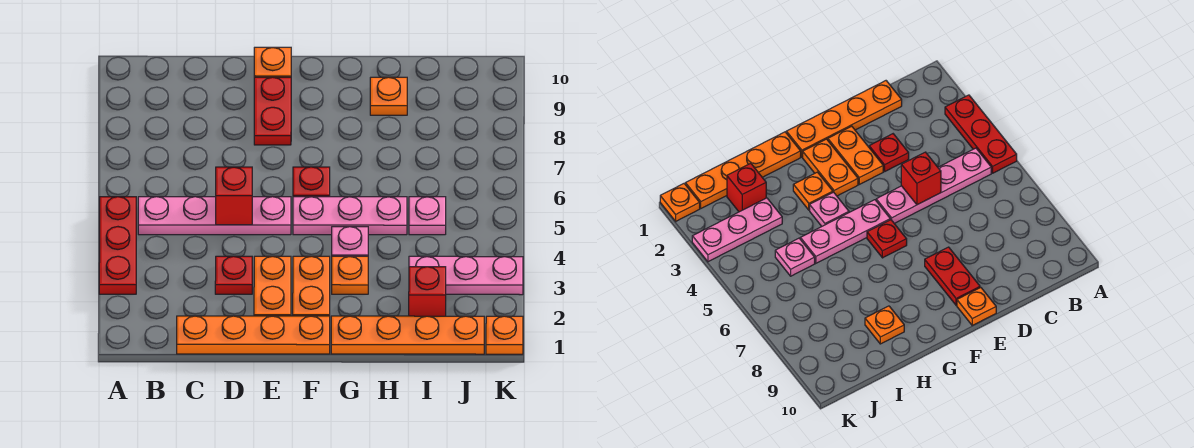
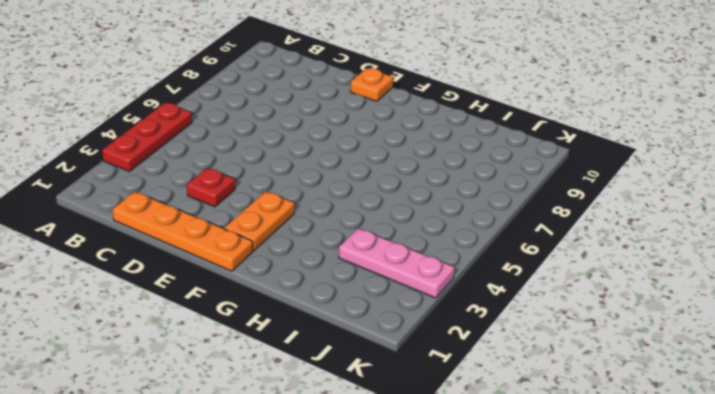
none -> pink 1x4 plate [138,197,291,235]
none -> orange 1x2 plate [254,256,291,316]
none -> red 1x2 plate [254,77,291,145]

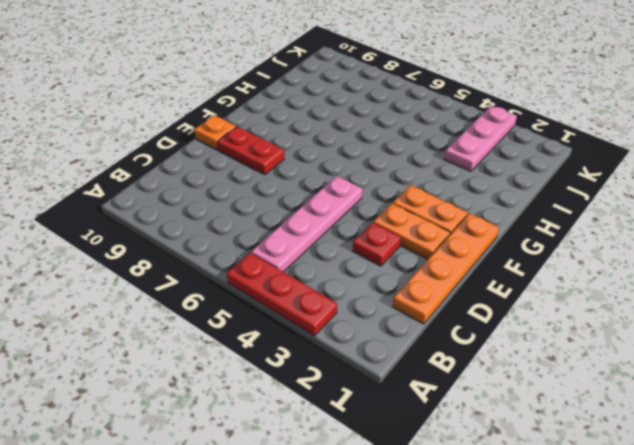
none -> pink 1x3 plate [293,197,407,235]
none -> red 1x1 plate [293,167,330,197]
none -> orange 1x4 plate [331,316,484,354]

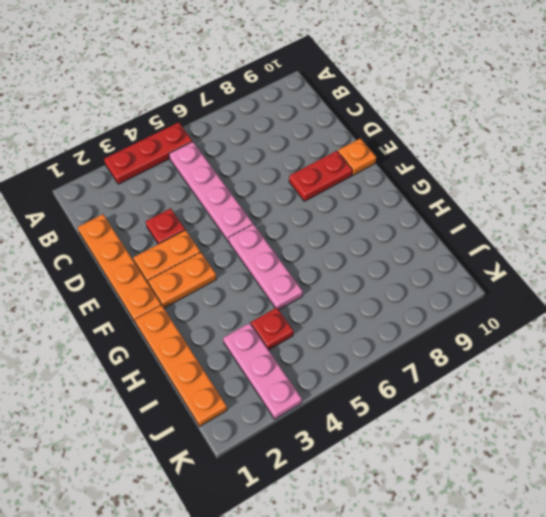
red 1x1 plate [251,307,293,350] -> red 1x1 plate moved to [293,167,330,197]
none -> orange 1x1 plate [332,256,368,294]
none -> pink 1x1 plate [332,227,368,256]
none -> orange 1x1 plate [370,77,407,115]

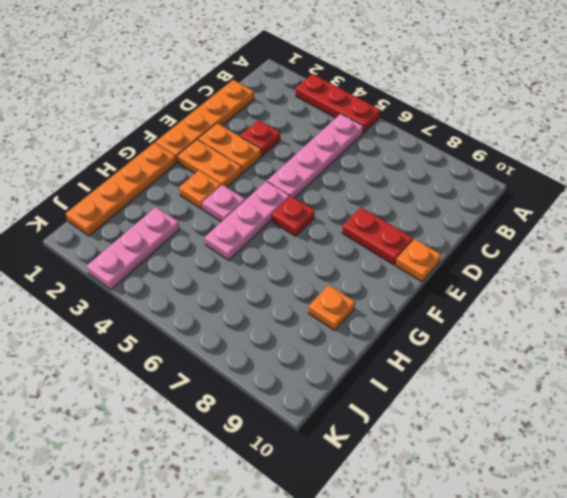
none -> red 1x1 brick [409,267,446,316]
none -> pink 1x1 plate [409,197,446,235]
none -> orange 1x1 plate [486,316,523,354]

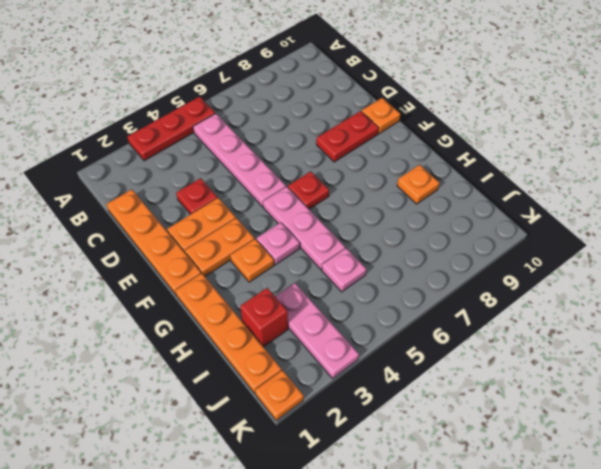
none -> red 1x1 brick [216,167,252,225]

